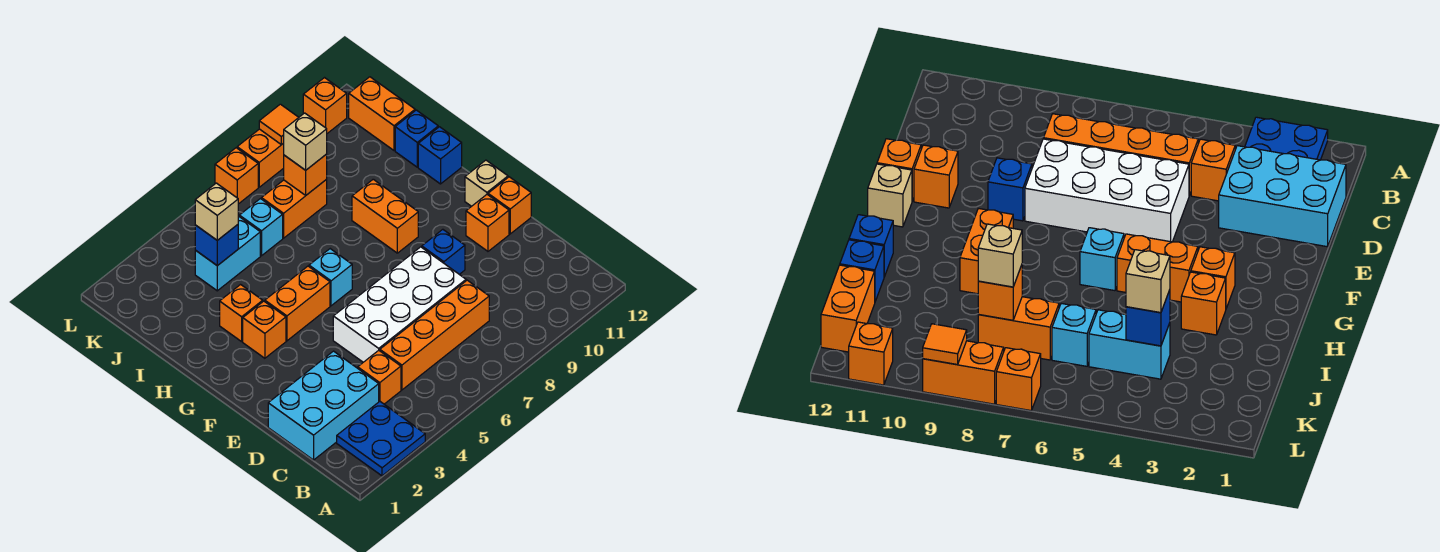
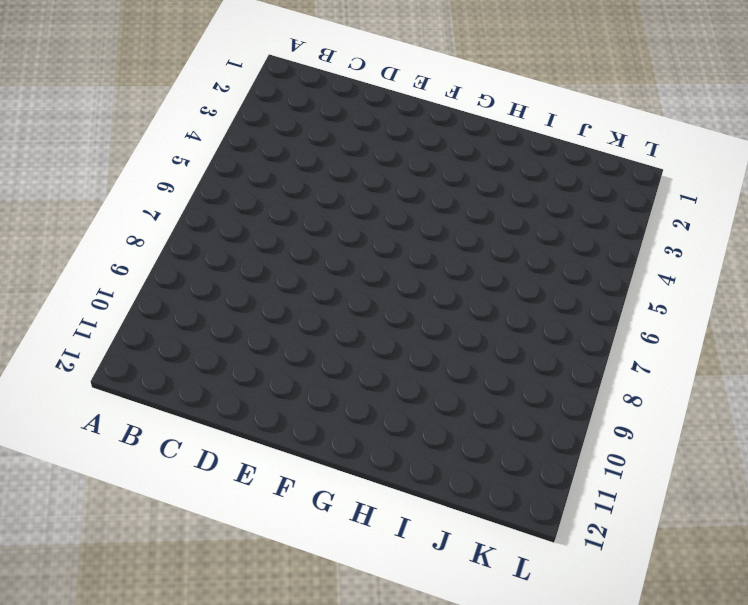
none -> blue 2x2 plate [337,402,425,476]
none -> cyan 2x3 brick [268,351,379,460]
none -> orange 1x1 brick [358,350,401,404]

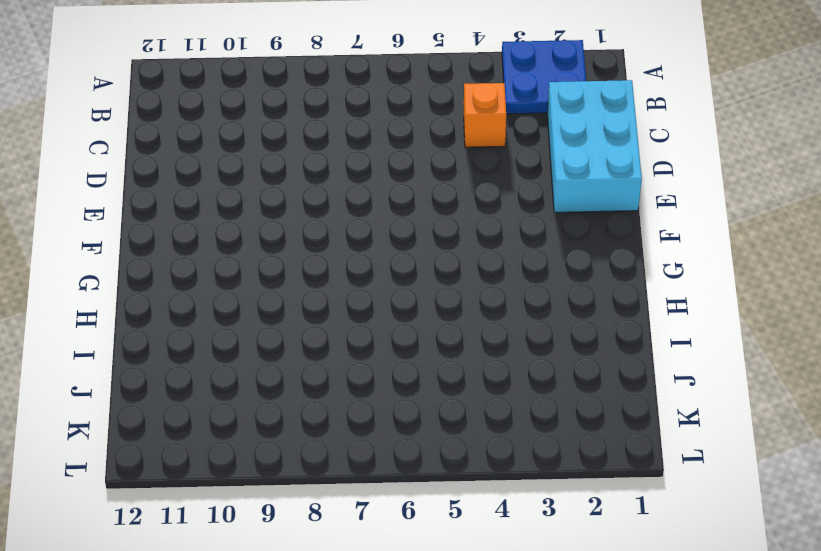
cyan 2x3 brick [547,80,642,212] -> cyan 2x3 brick turned to [268,351,379,460]
none -> orange 1x4 brick [380,280,489,390]
none -> white 2x4 brick [333,247,466,362]
none -> blue 1x1 brick [422,229,465,274]

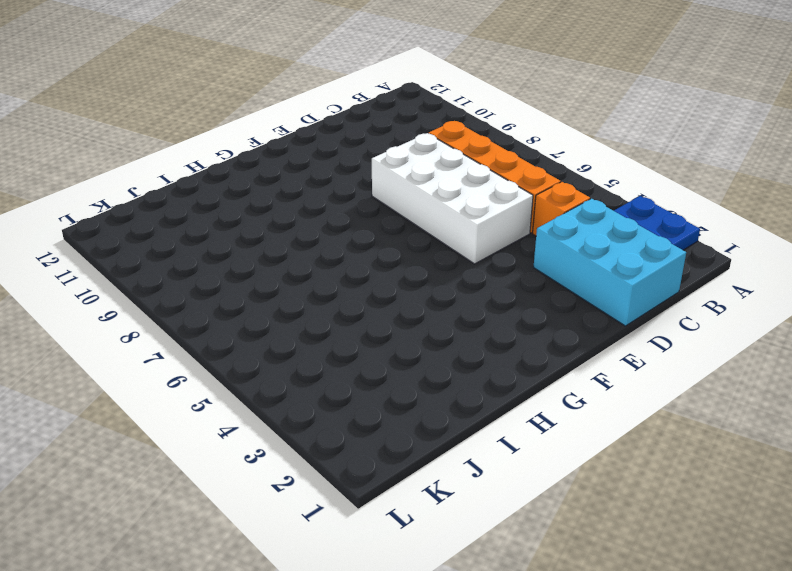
none -> blue 1x1 brick [422,229,465,274]
none -> orange 1x1 brick [466,195,509,251]
none -> orange 1x1 brick [488,177,531,234]

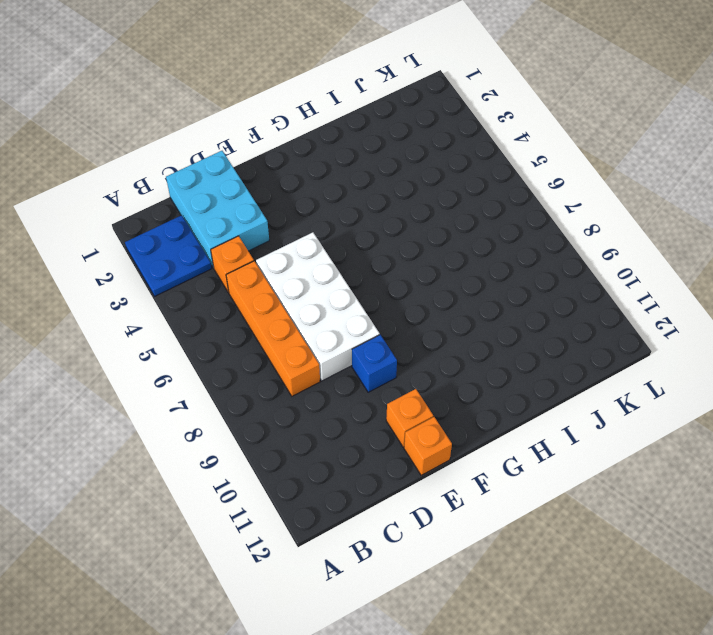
none -> tan 1x1 brick [465,160,508,206]
none -> orange 1x1 brick [243,301,286,358]
none -> orange 1x2 brick [265,266,330,341]

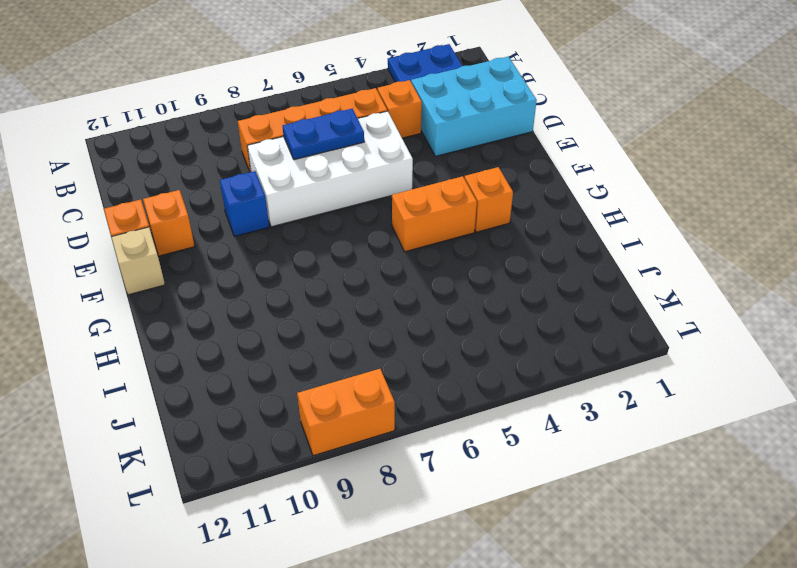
blue 1x2 plate [282,109,364,160] -> none
none -> cyan 1x1 brick [309,249,352,306]
none -> orange 1x2 brick [352,179,418,253]
none -> orange 1x1 brick [220,285,263,342]

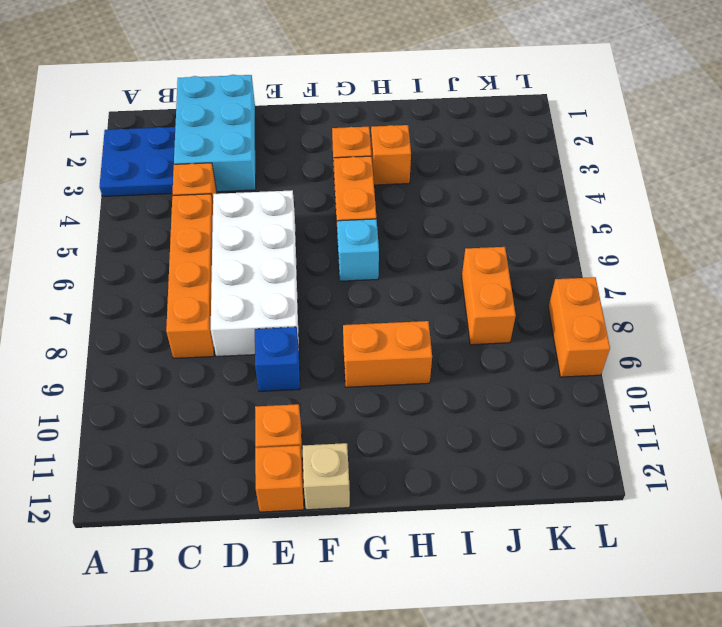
none -> blue 1x1 brick [418,127,462,184]
none -> blue 1x1 brick [395,110,438,167]
none -> cyan 1x2 brick [195,216,260,291]

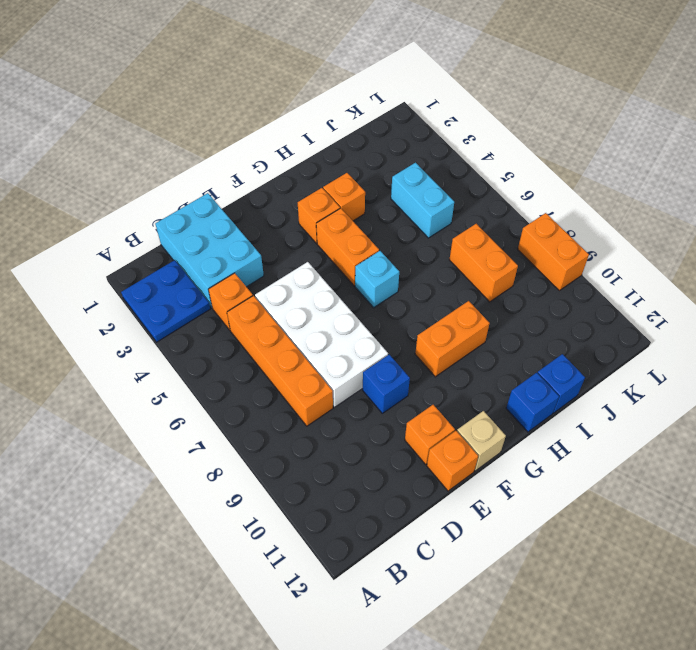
none -> cyan 1x1 brick [239,199,283,256]
none -> orange 1x2 brick [349,77,415,151]
none -> orange 1x1 brick [215,148,258,204]

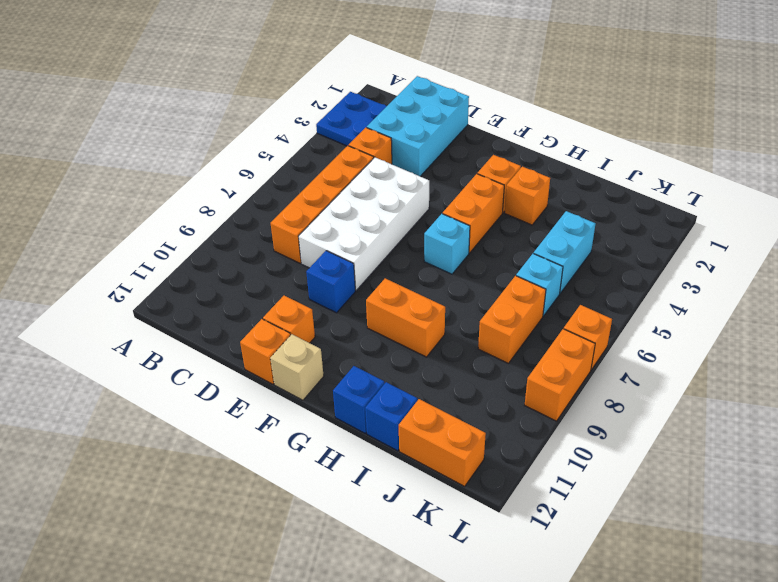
none -> orange 1x1 brick [303,78,347,133]
none -> blue 1x1 brick [195,225,238,266]
none -> orange 1x1 brick [284,154,327,196]

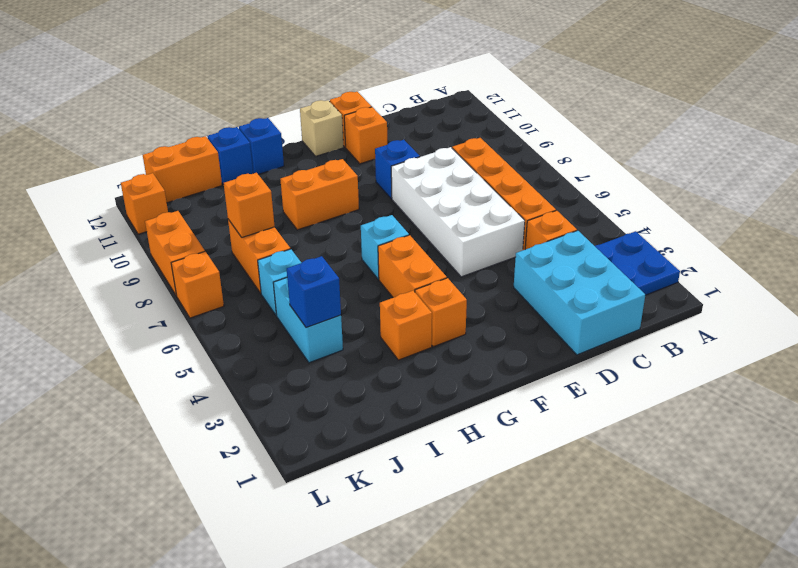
none -> orange 1x1 tile [259,104,299,145]
none -> tan 1x1 brick [195,183,238,240]
none -> tan 1x1 brick [284,113,327,170]

